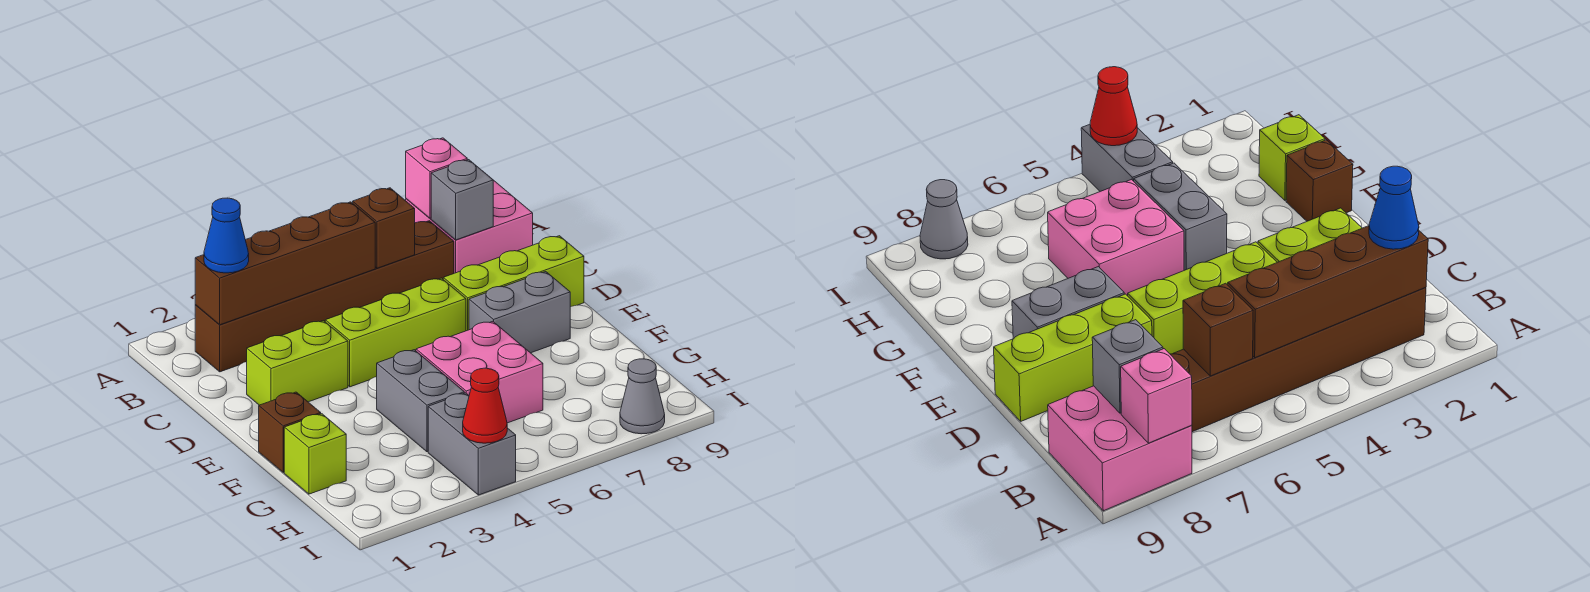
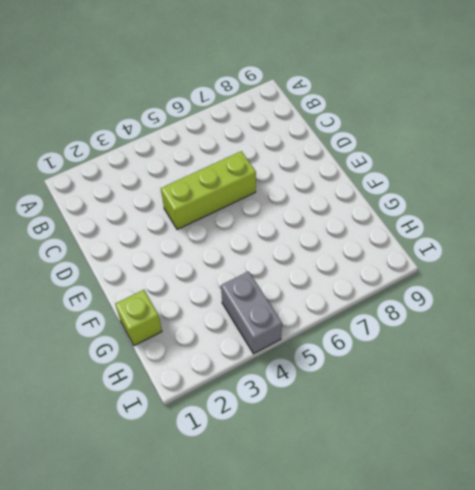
none -> pink 2x2 brick [406,180,533,273]
none -> brown 1x6 brick [195,221,454,372]
none -> lime 1x2 brick [247,321,348,405]

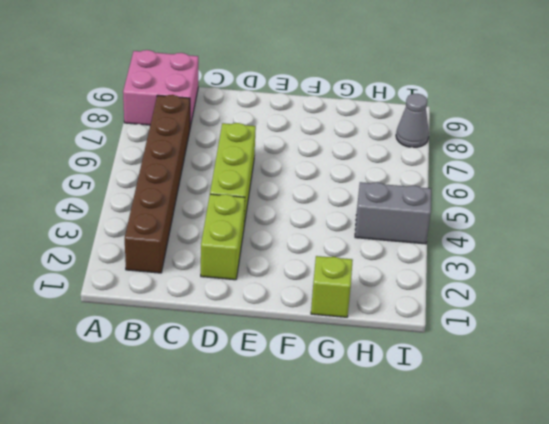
none -> lime 1x3 brick [443,236,584,331]
none -> grey 1x2 brick [469,272,570,353]
none -> brown 1x1 brick [259,392,321,472]

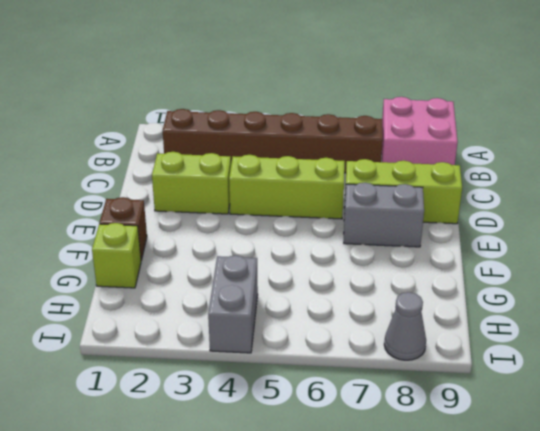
none -> grey 1x2 brick [377,350,464,452]
none -> pink 2x2 brick [416,321,543,423]
none -> pink 1x1 brick [406,138,467,218]

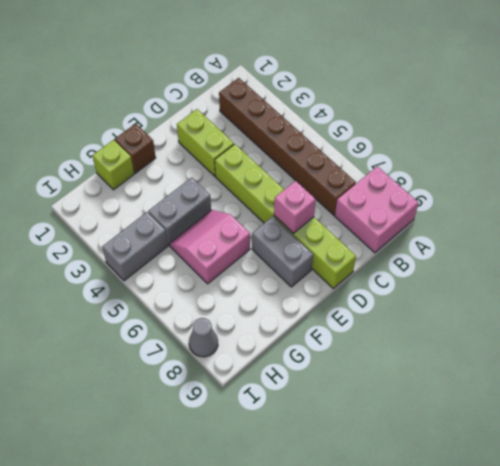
pink 1x1 brick [274,181,316,234] -> pink 1x1 brick moved to [406,138,467,218]
pink 2x2 slope [170,210,250,284] -> pink 2x2 brick [416,321,543,423]
none -> brown 1x4 brick [195,202,375,325]
none -> brown 1x1 brick [353,188,415,268]
none -> grey 1x1 brick [431,160,493,240]

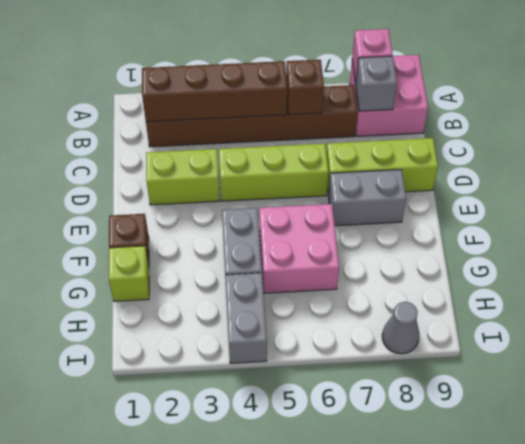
none -> red 1x1 cone [463,368,507,443]
none -> blue 1x1 cone [204,198,249,273]

